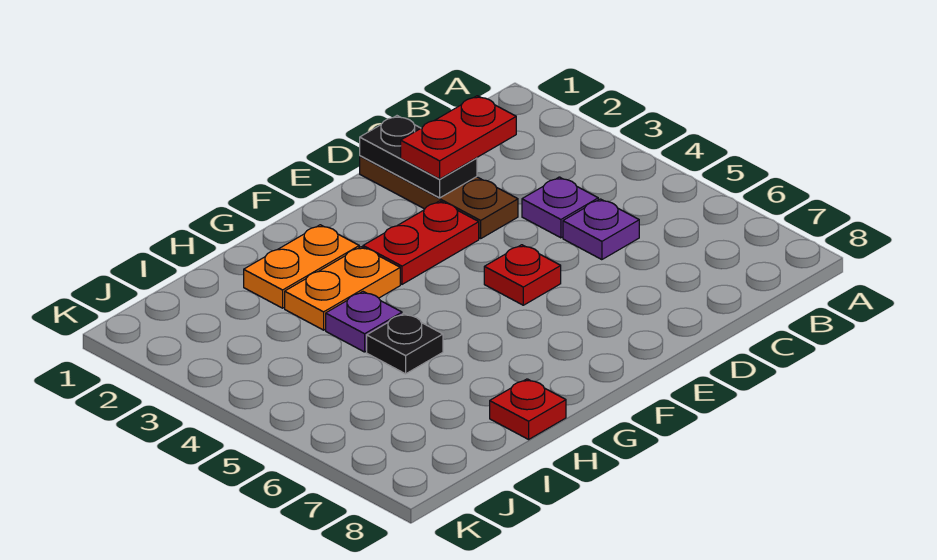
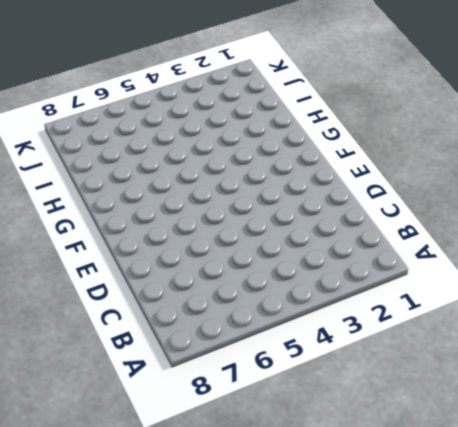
none -> purple 1x1 plate [522,177,598,238]
none -> purple 1x1 plate [563,199,639,260]
none -> brown 1x3 plate [360,156,518,239]

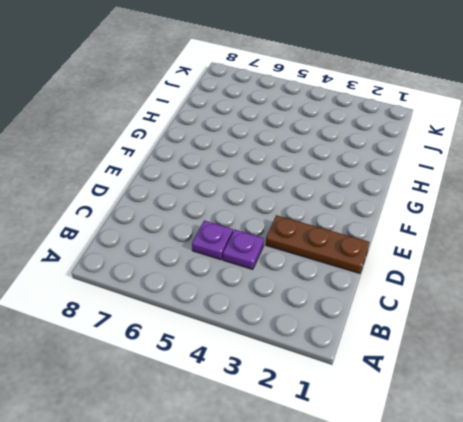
none -> red 1x2 plate [363,201,479,284]
none -> red 1x1 plate [484,245,561,305]
none -> orange 1x2 plate [244,225,359,308]

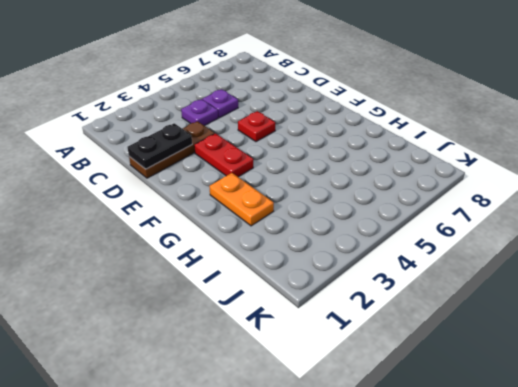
none -> orange 1x2 plate [285,247,400,330]
none -> purple 1x1 plate [326,292,402,352]
none -> black 1x1 plate [367,313,443,374]

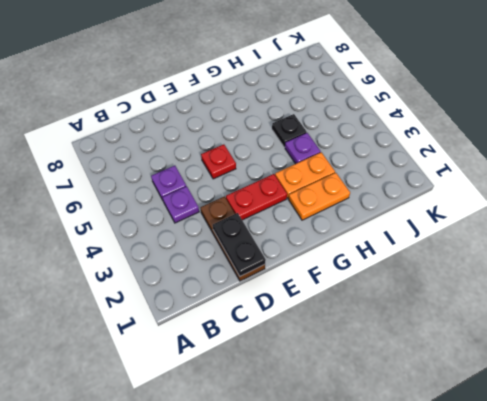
none -> red 1x1 plate [490,379,566,439]
none -> red 1x2 plate [401,96,516,179]

